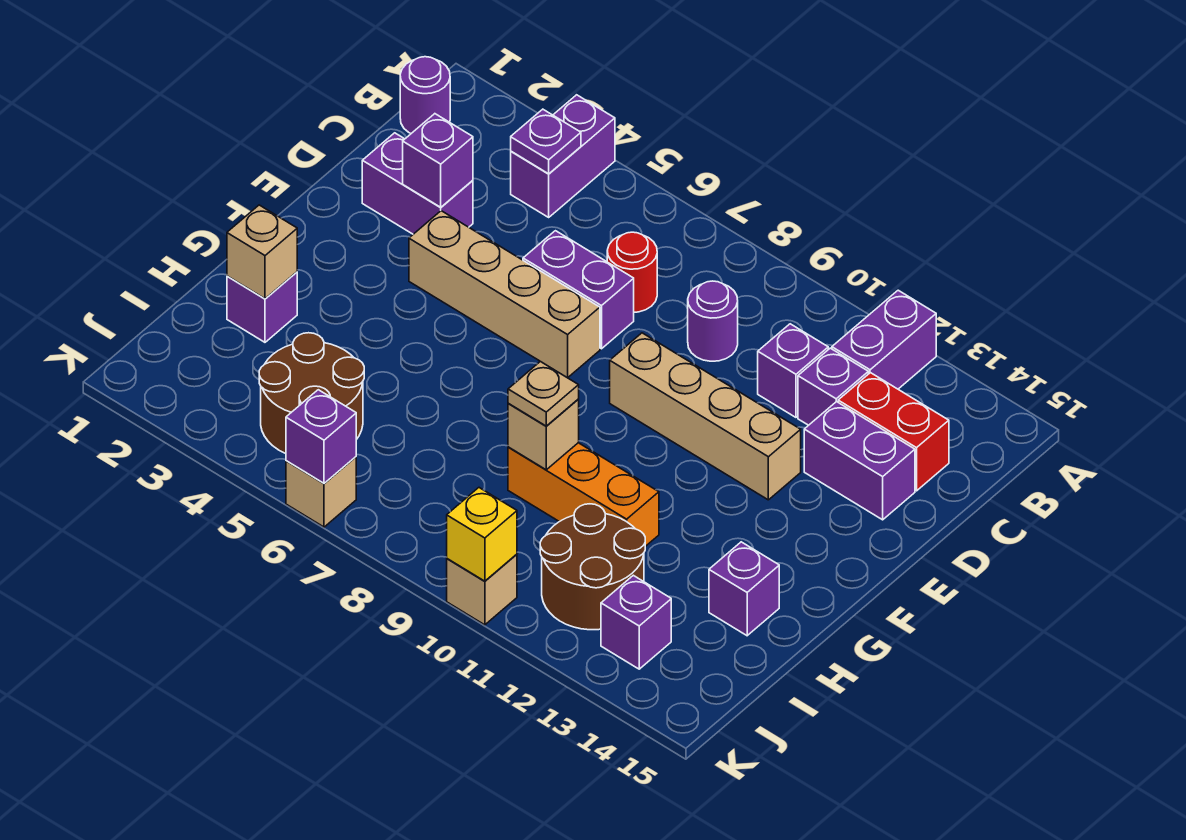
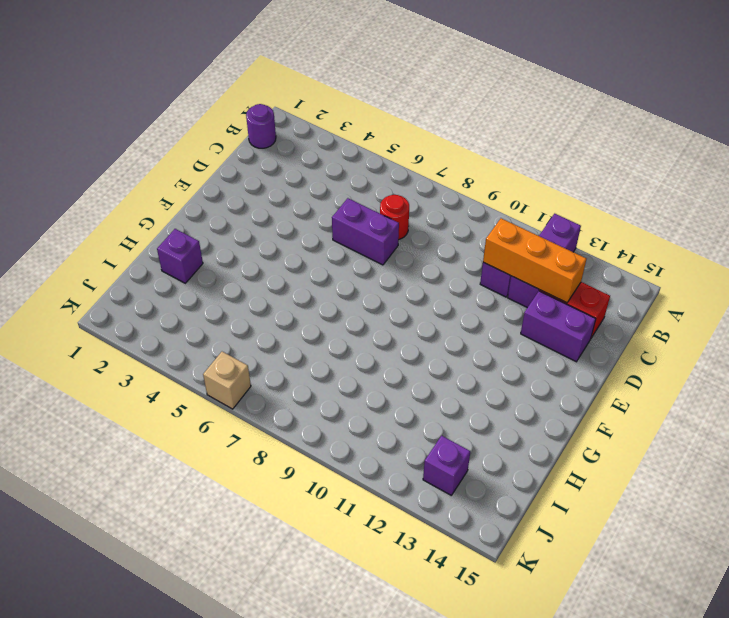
orange 1x3 brick [483,218,586,303] -> orange 1x3 brick moved to [508,443,659,546]
none -> purple 1x2 brick [511,95,615,217]
none -> purple 1x1 round brick [688,281,738,361]
none -> purple 1x2 brick [362,133,473,234]

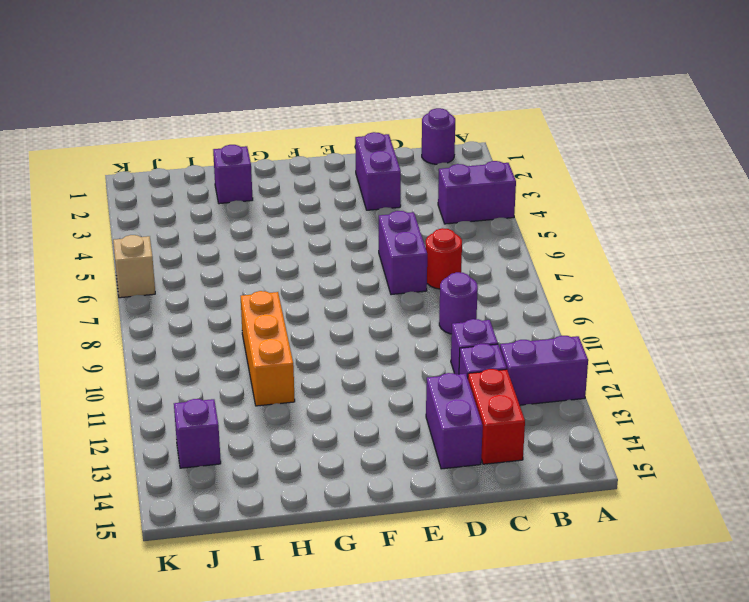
none -> tan 1x4 brick [409,211,600,378]
none -> tan 1x4 brick [610,333,801,500]
none -> purple 1x1 brick [709,542,779,636]

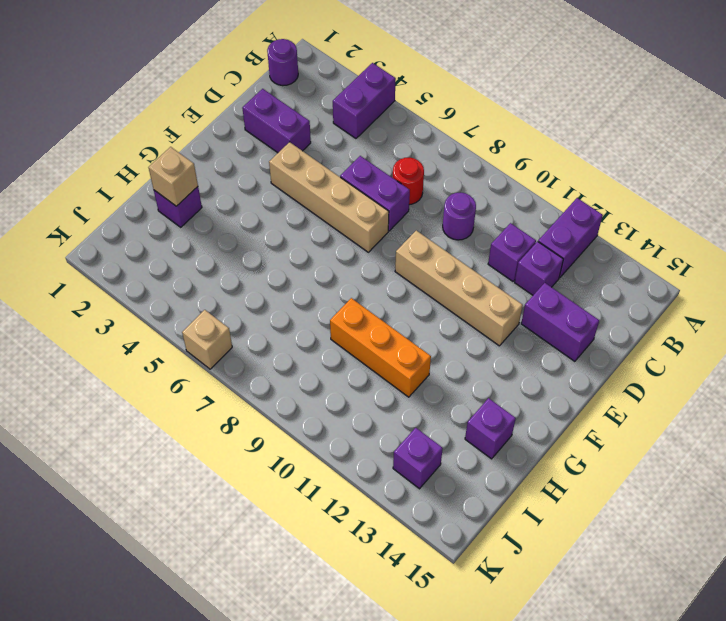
none -> red 1x2 brick [838,373,949,491]
none -> brown 2x2 round brick [259,333,364,454]
none -> brown 2x2 round brick [540,504,645,630]

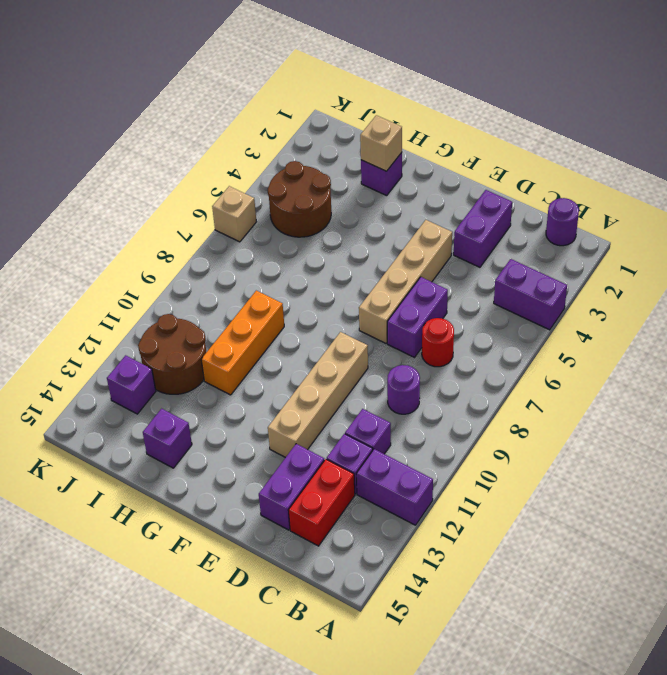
none -> tan 1x1 brick [447,554,517,625]
none -> purple 1x1 plate [511,109,581,174]
none -> purple 1x1 brick [403,114,473,207]

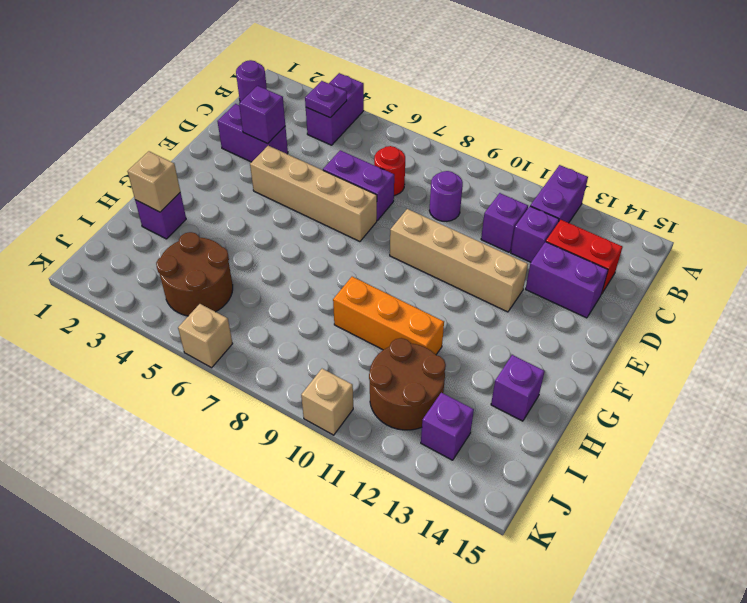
none -> tan 1x1 brick [508,399,579,470]
none -> purple 1x1 brick [286,390,356,483]
none -> yellow 1x1 brick [447,488,517,581]

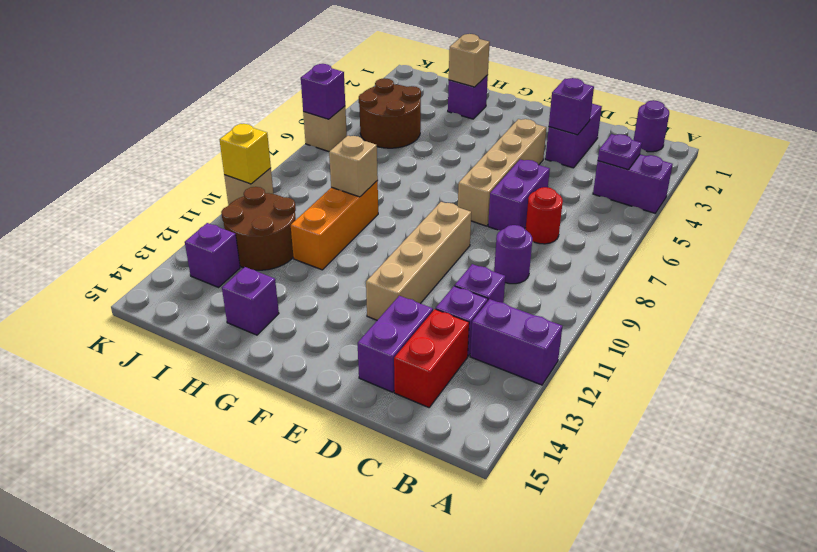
none -> tan 1x1 plate [508,361,579,426]

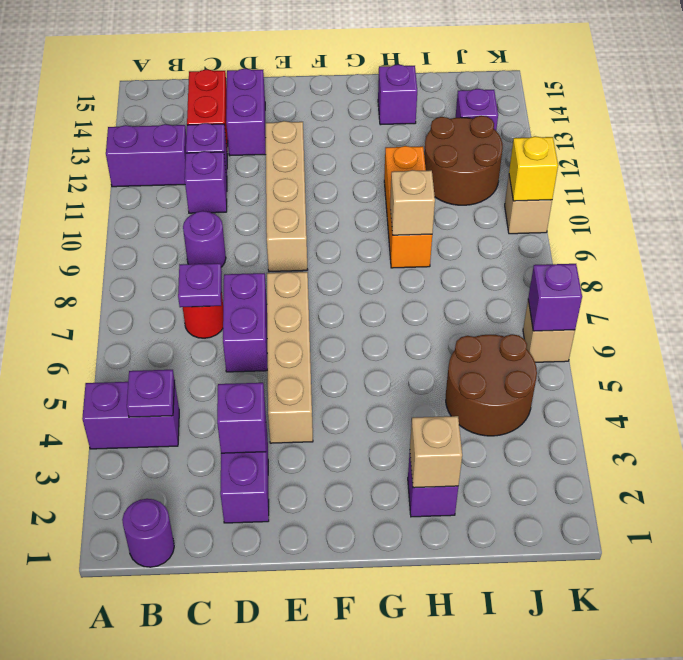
purple 1x1 plate [178,263,222,307] -> none
none -> tan 1x1 plate [508,361,579,426]

